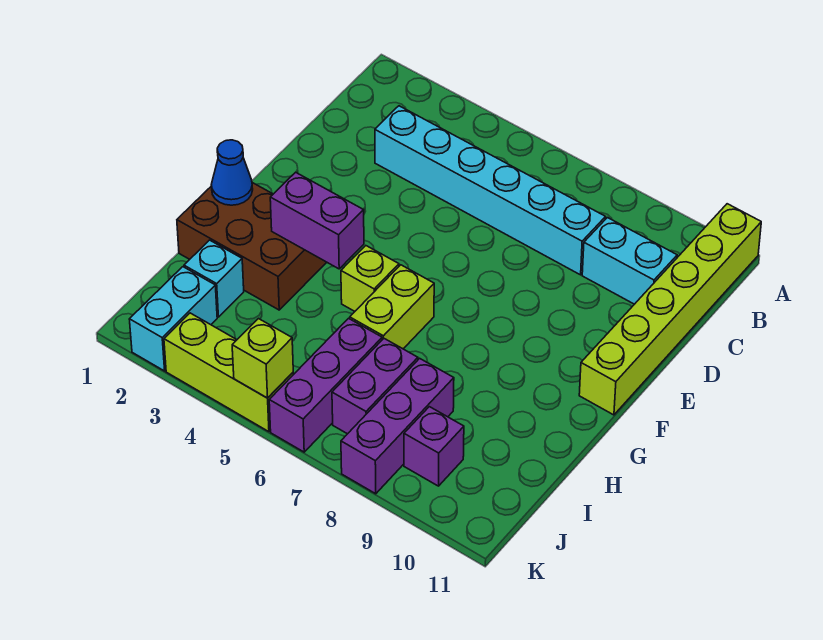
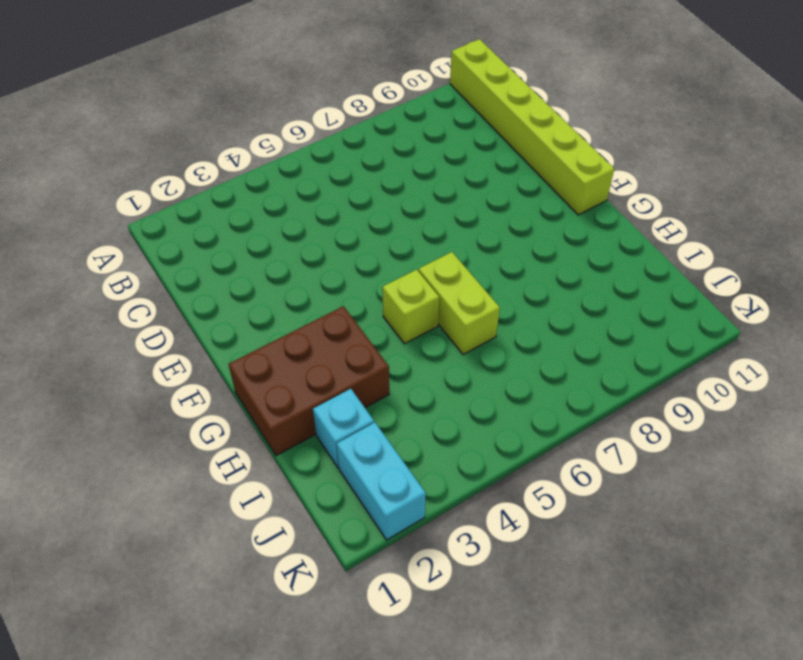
none -> cyan 1x6 brick [375,106,606,275]
none -> cyan 1x2 brick [582,218,677,304]
none -> purple 1x3 brick [269,318,382,452]

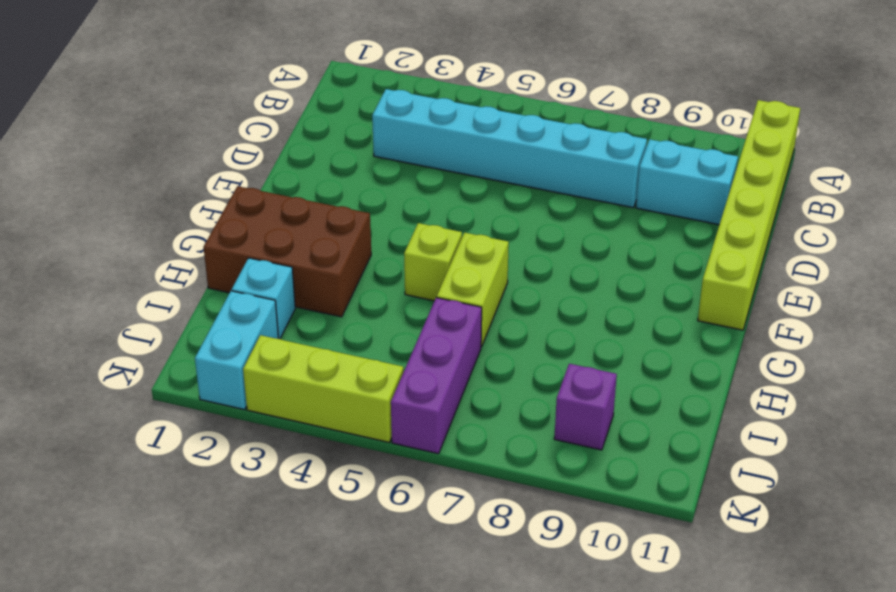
none -> purple 1x2 brick [332,339,418,434]
none -> purple 1x3 brick [341,358,454,494]
none -> blue 1x1 cone [211,140,253,205]

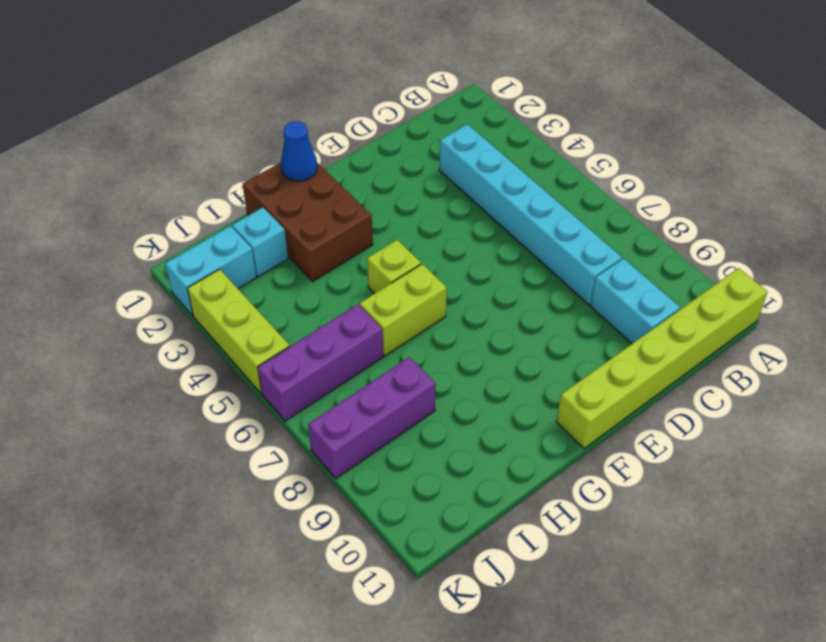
none -> purple 1x2 brick [332,339,418,434]
none -> purple 1x1 brick [404,407,464,486]
none -> purple 1x2 brick [270,172,364,269]

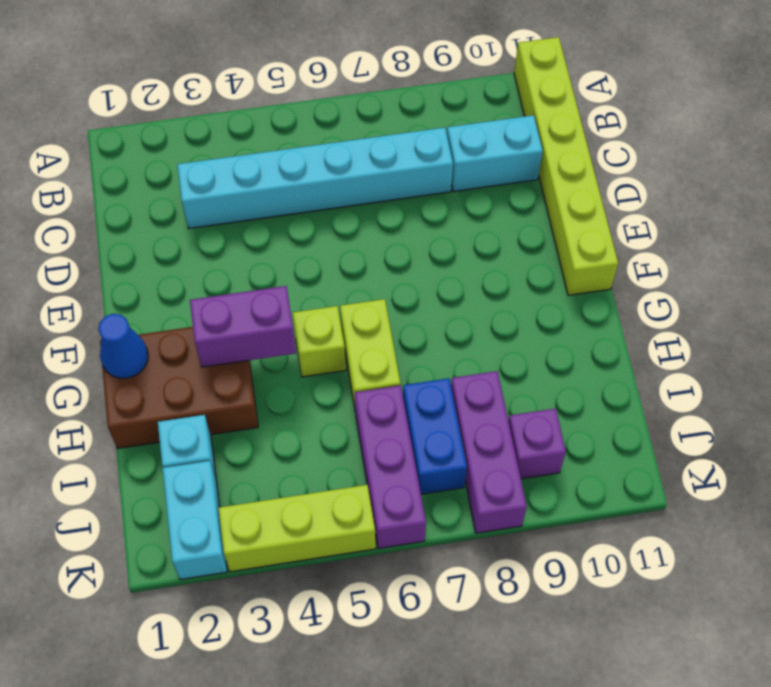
blue 1x2 brick [403,378,467,494] -> purple 1x2 brick [332,339,418,434]
none -> lime 1x1 brick [232,319,293,398]

